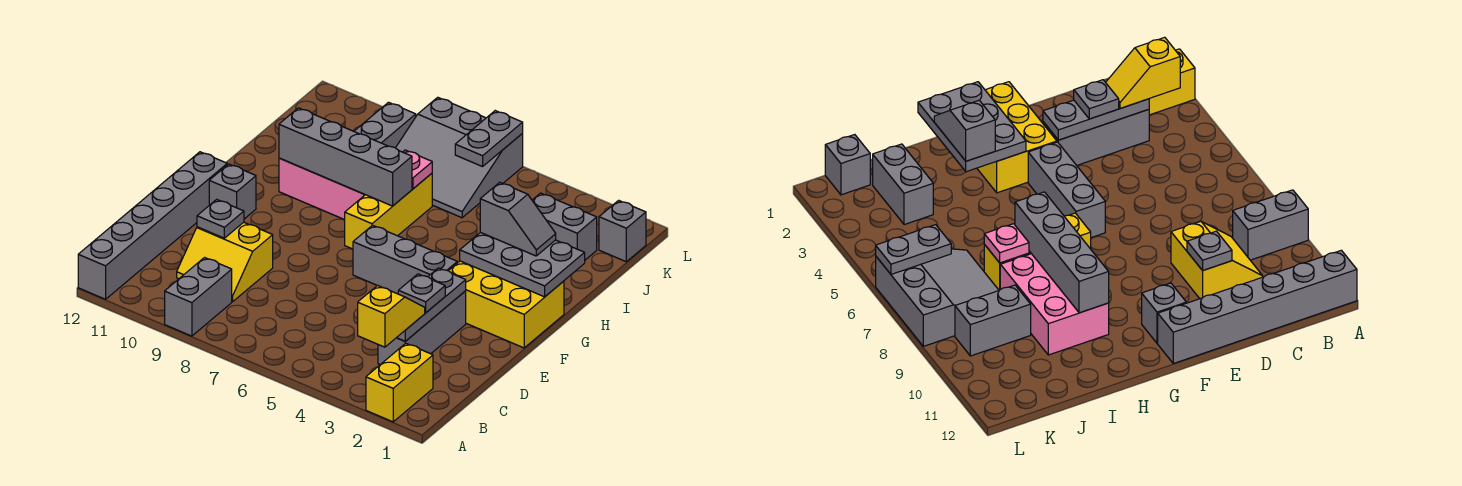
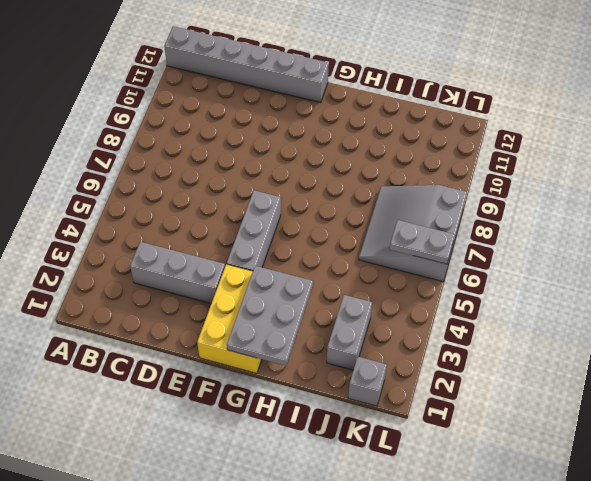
none -> yellow 1x2 brick [366,343,433,422]
none -> grey 1x2 brick [165,258,232,336]
none -> yellow 2x2 slope [177,222,273,302]

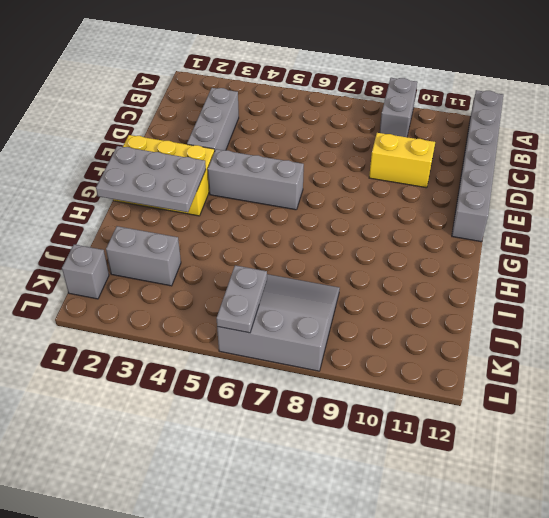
none -> yellow 1x2 brick [366,343,433,422]
none -> grey 1x1 brick [209,164,256,219]
none -> yellow 1x3 brick [345,173,432,249]

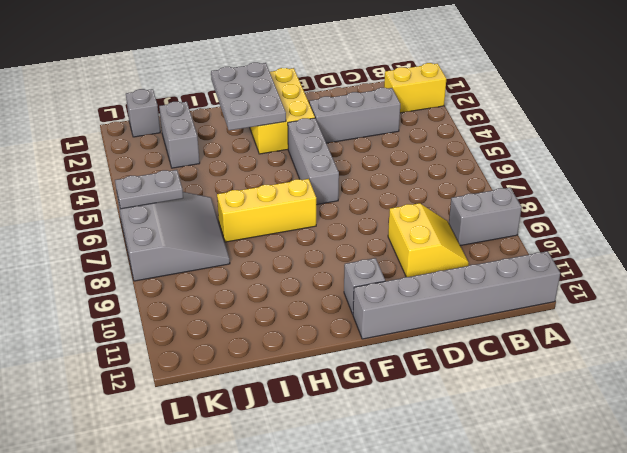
none -> pink 2x3 brick [279,158,365,220]
none -> grey 1x2 brick [354,102,416,148]
none -> grey 1x3 plate [397,268,466,341]

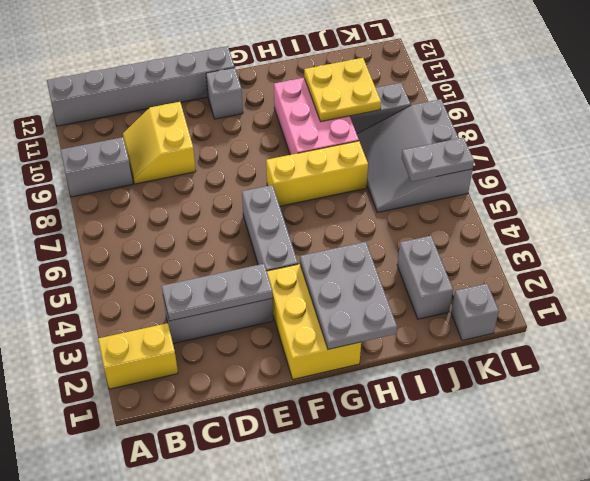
yellow 2x2 plate [304,58,381,122] -> none
none -> grey 1x1 plate [197,199,244,238]
none -> grey 1x4 brick [279,108,412,206]
none -> pink 1x1 plate [403,150,432,189]

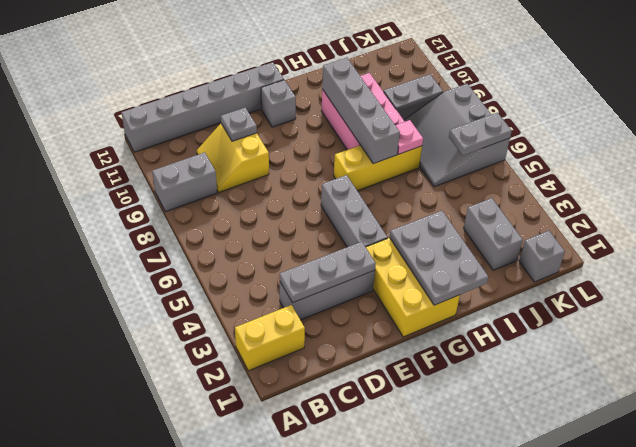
none -> yellow 1x2 slope [358,285,425,347]
none -> grey 1x1 plate [398,274,445,313]
none -> grey 1x2 slope [480,182,556,256]

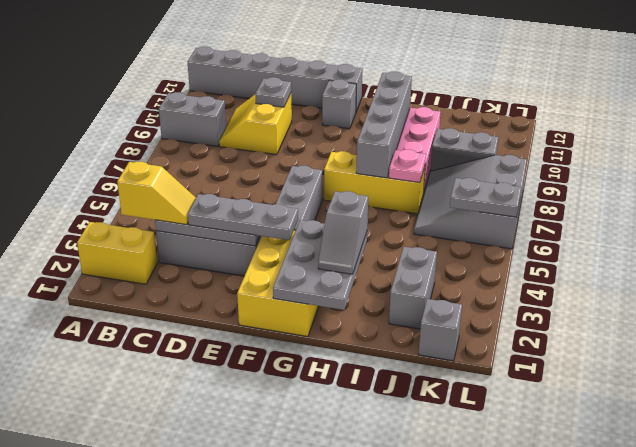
grey 1x3 plate [188,194,298,240] -> grey 1x1 plate [398,274,445,313]

